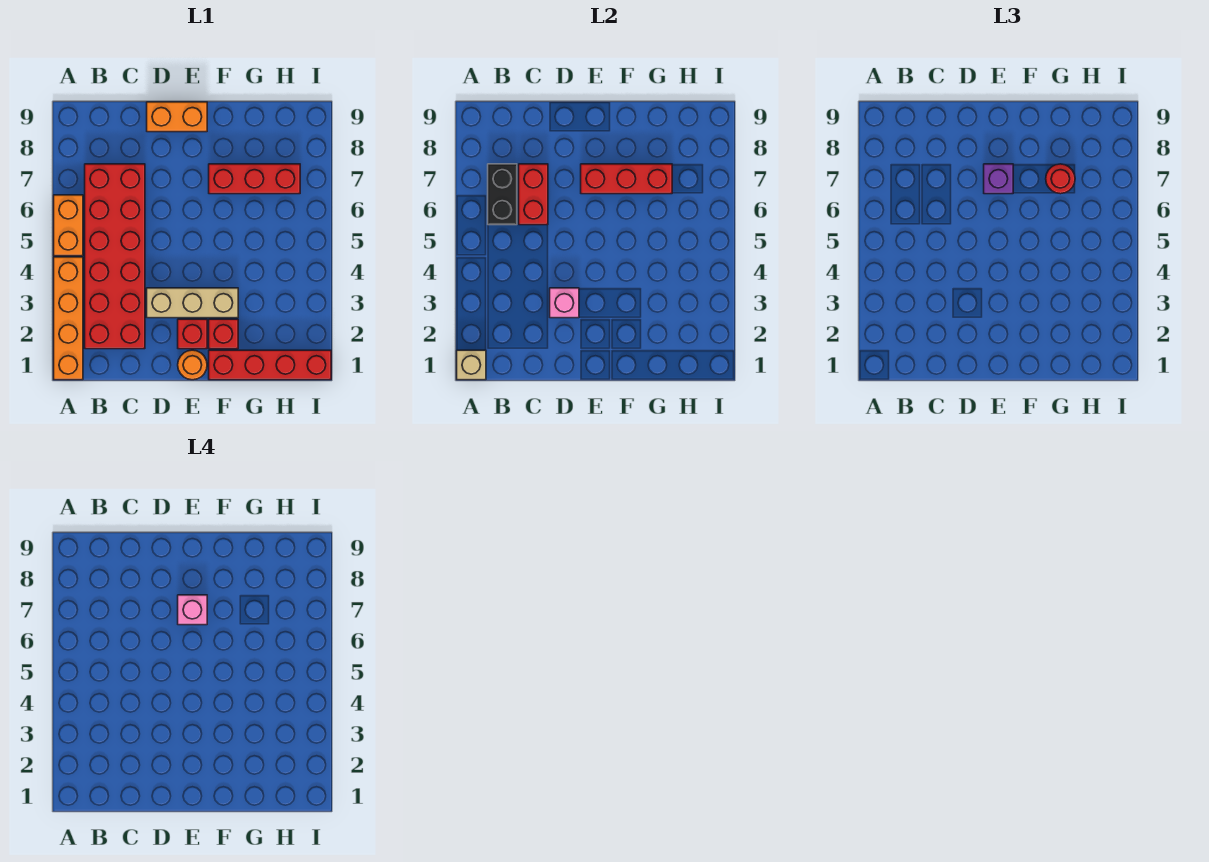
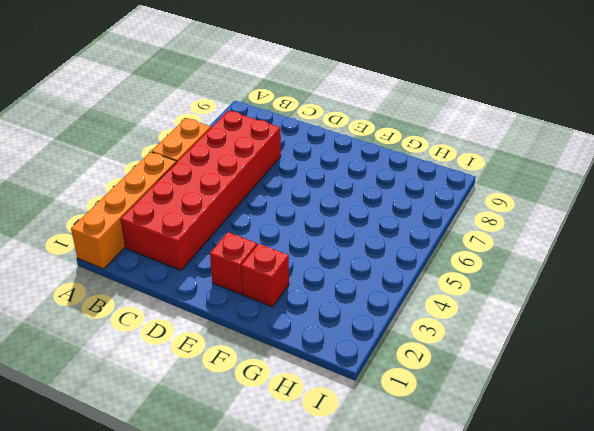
none -> tan 1x3 brick [147,288,238,318]
none -> orange 1x2 brick [147,102,207,132]
none -> orange 1x1 round brick [178,350,207,380]

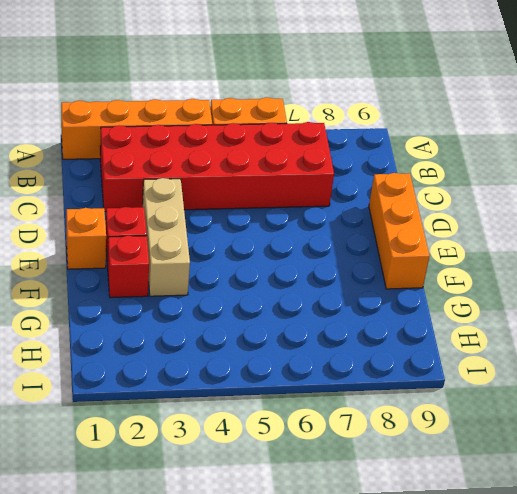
orange 1x3 brick [369,173,430,289] -> orange 1x2 brick [147,102,207,132]
orange 1x1 brick [66,208,106,269] -> orange 1x1 round brick [178,350,207,380]
none -> red 1x4 brick [209,350,331,380]
none -> red 1x3 brick [209,164,300,194]
none -> tan 1x1 brick [457,350,486,380]

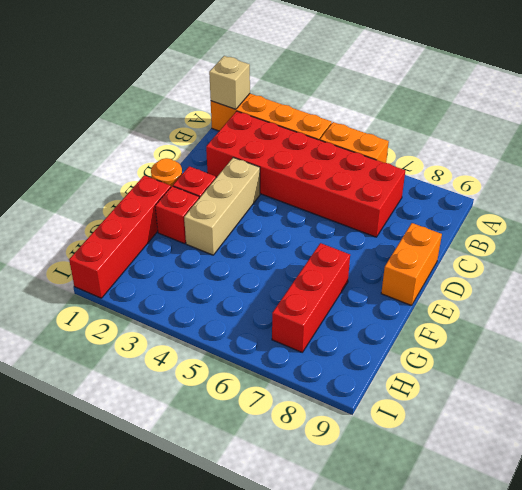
none -> black 1x2 brick [488,164,517,225]
none -> red 1x2 brick [519,164,548,225]
none -> pink 1x1 brick [550,288,579,318]

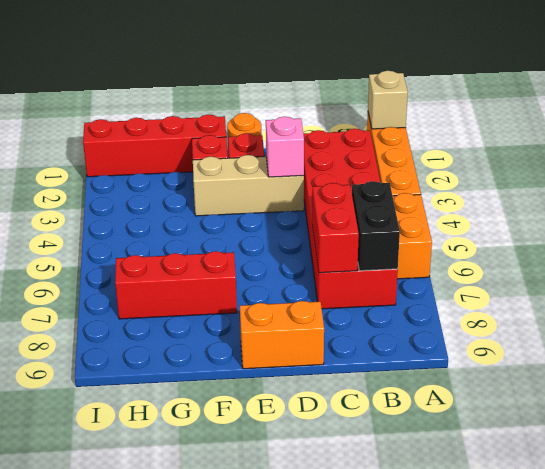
none -> red 1x3 brick [581,164,672,194]
none -> purple 1x1 brick [984,164,1013,194]
none -> red 1x1 round brick [1046,164,1075,194]

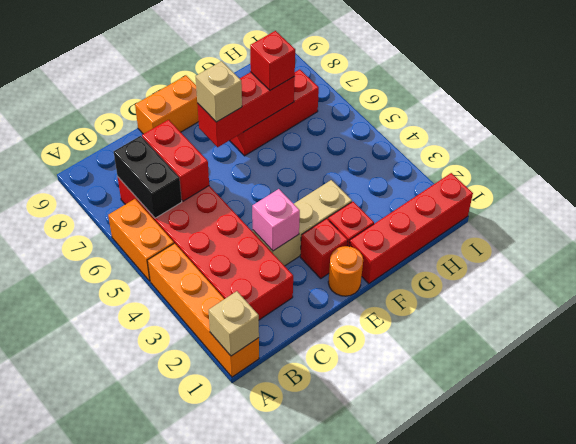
tan 1x1 brick [196,61,242,122] -> purple 1x1 brick [984,164,1013,194]
red 1x1 brick [250,31,295,90] -> red 1x1 round brick [1046,164,1075,194]
none -> pink 1x1 brick [178,595,207,625]

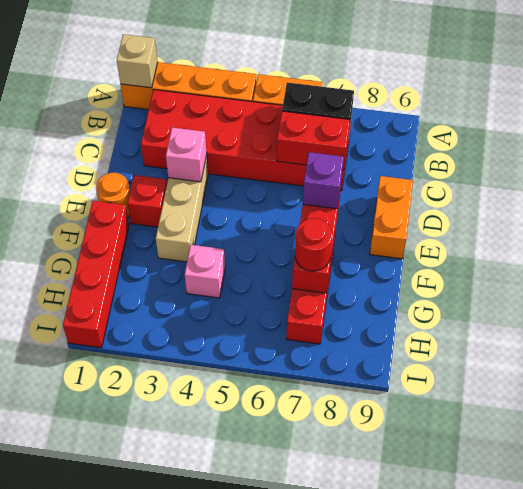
pink 1x1 brick [185,245,225,298] -> pink 1x1 brick moved to [178,595,207,625]
none -> red 1x1 brick [209,319,238,349]

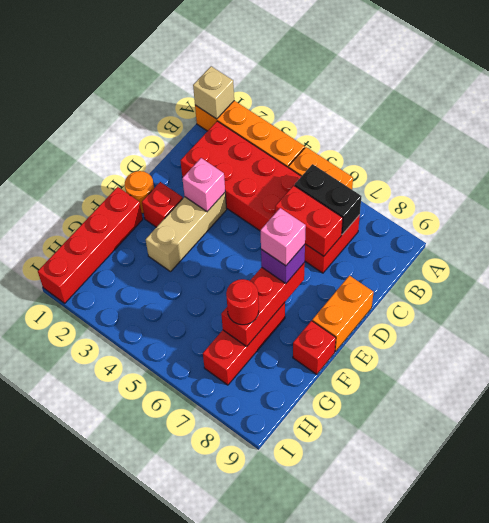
red 1x1 brick [293,321,336,374] -> red 1x1 brick moved to [209,319,238,349]

